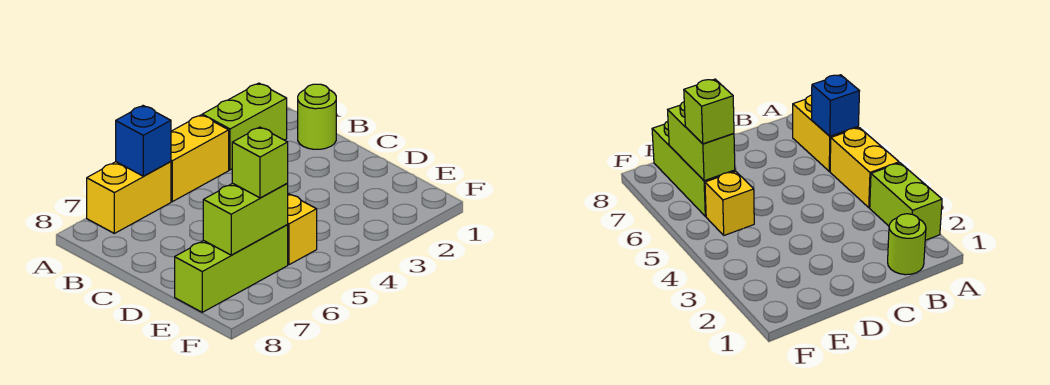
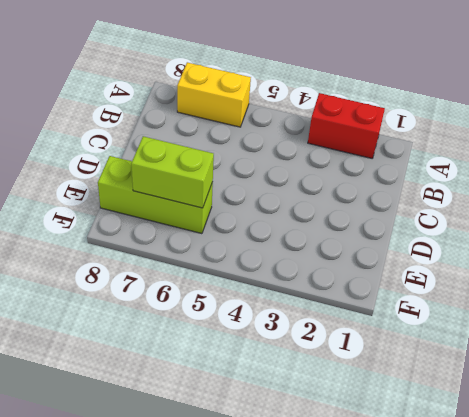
red 1x2 brick [308,93,385,158] -> lime 1x2 brick [202,83,287,170]
none -> yellow 1x2 brick [171,115,229,202]
none -> lime 1x1 round brick [298,84,336,149]

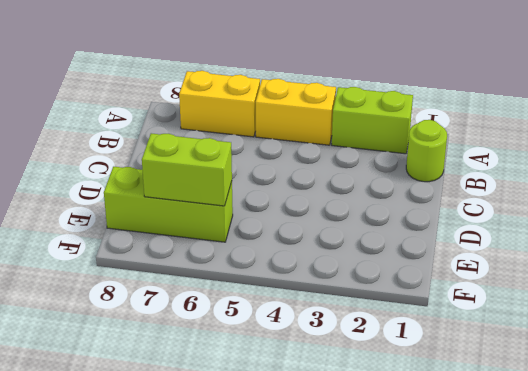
none -> yellow 1x1 brick [287,194,317,265]
none -> blue 1x1 brick [116,106,171,176]

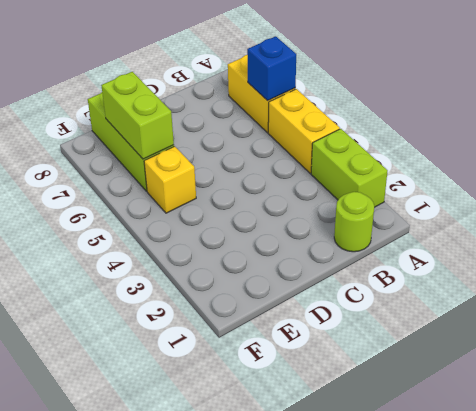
none -> lime 1x1 brick [232,127,288,198]

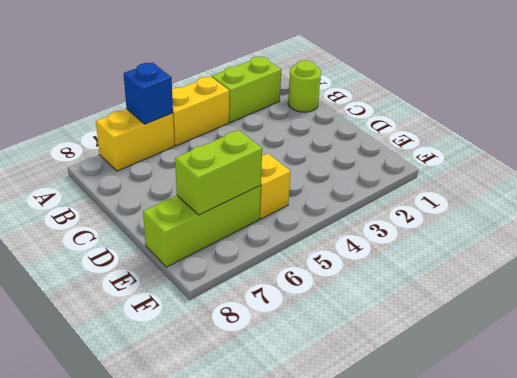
none -> lime 1x1 brick [232,127,288,198]

